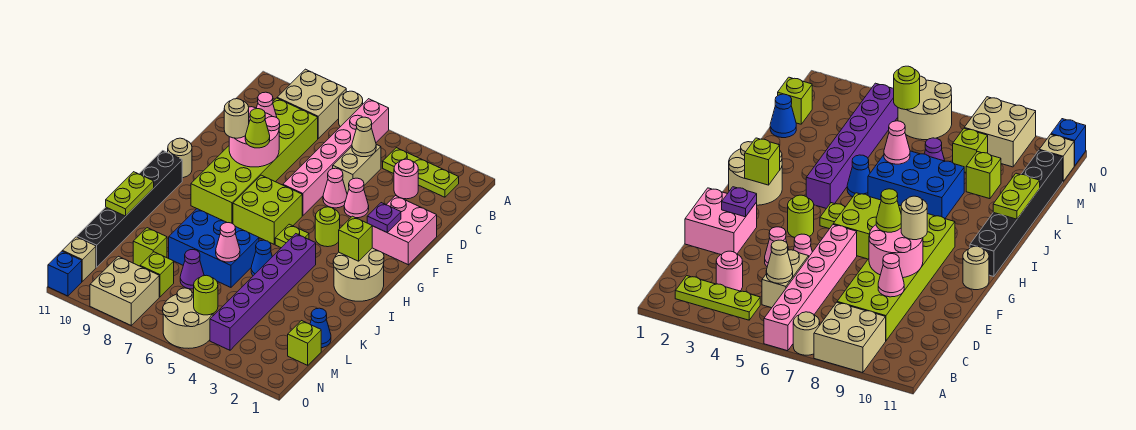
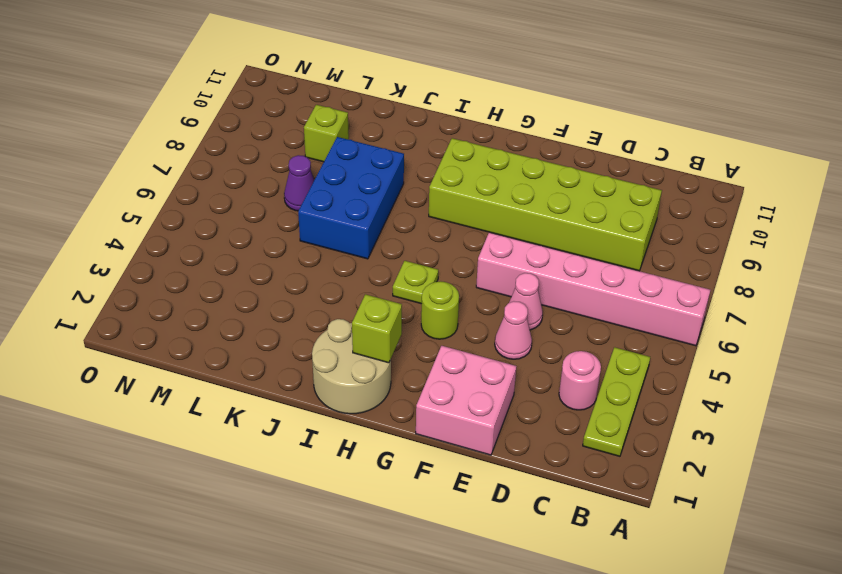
none -> tan 1x1 round brick [339,91,363,127]
none -> tan 2x2 brick [277,69,346,138]
none -> tan 1x2 brick [333,145,381,194]
none -> lime 2x2 brick [233,175,302,244]

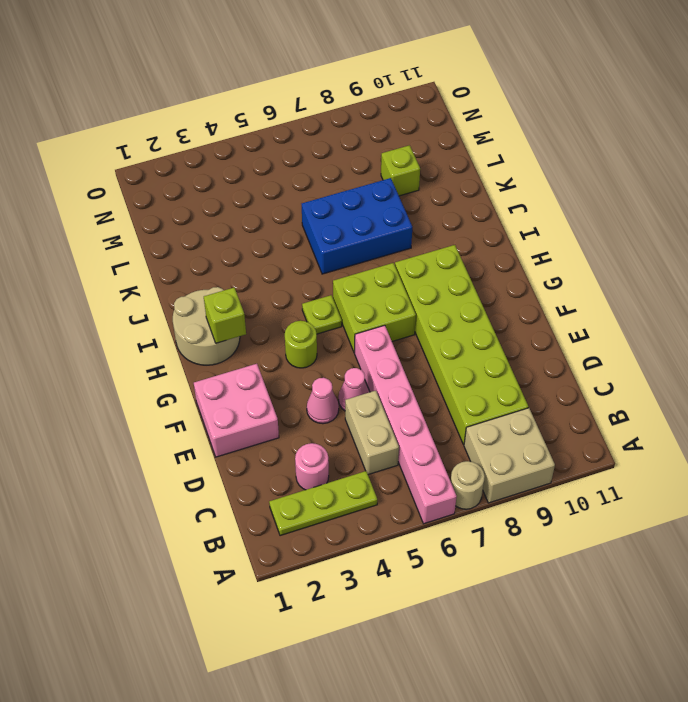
none -> tan 1x1 round brick [168,138,192,178]
none -> black 1x6 brick [77,151,182,267]
none -> purple 1x6 brick [210,234,316,350]
none -> blue 1x1 cone [251,240,272,276]

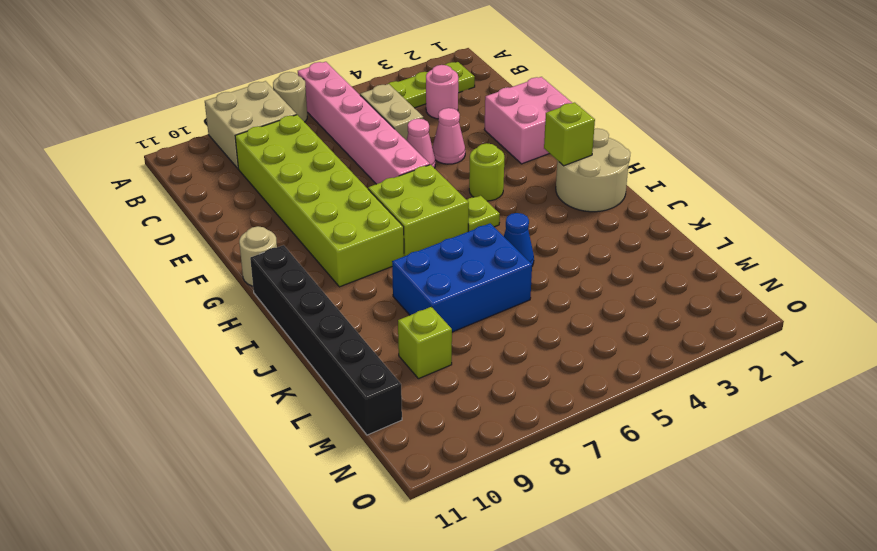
none -> purple 1x6 brick [210,234,316,350]
none -> blue 1x1 cone [310,308,331,348]
none -> purple 1x1 cone [180,250,204,289]
none -> lime 1x1 brick [288,321,321,365]

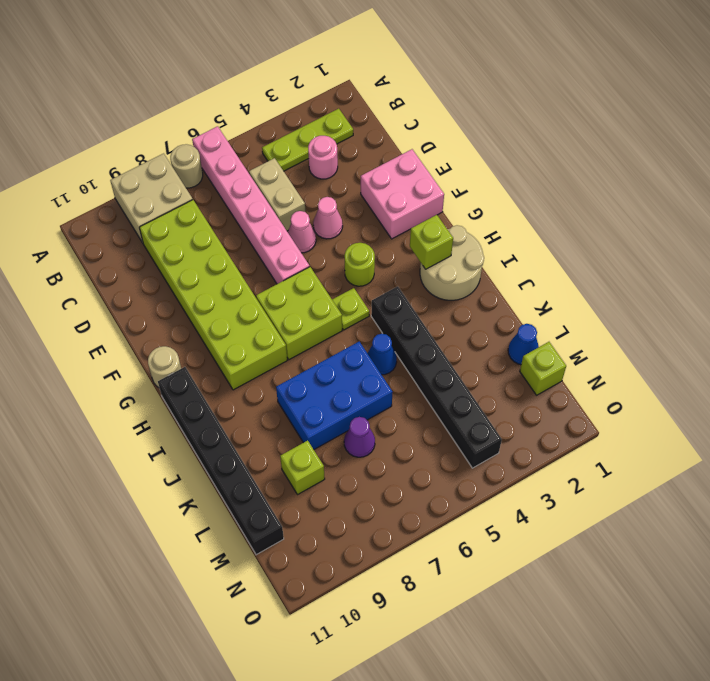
black 1x6 brick [371,286,502,468] -> purple 1x6 brick [210,234,316,350]
none -> lime 1x1 brick [140,252,174,297]
none -> tan 2x2 round brick [163,288,213,348]
none -> tan 2x2 brick [90,256,159,325]
none -> tan 1x1 brick [63,237,96,281]

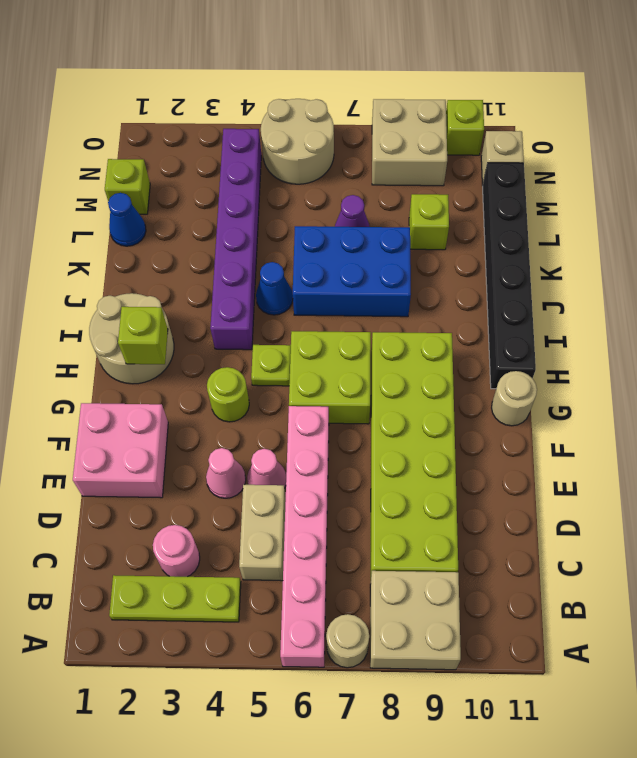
lime 1x1 brick [446,100,484,155] -> lime 1x1 brick moved to [140,252,174,297]
none -> blue 1x1 brick [48,251,82,296]
none -> tan 1x1 cone [352,117,376,157]
none -> pink 1x1 cone [256,92,277,118]
none -> pink 2x2 round brick [229,107,280,167]

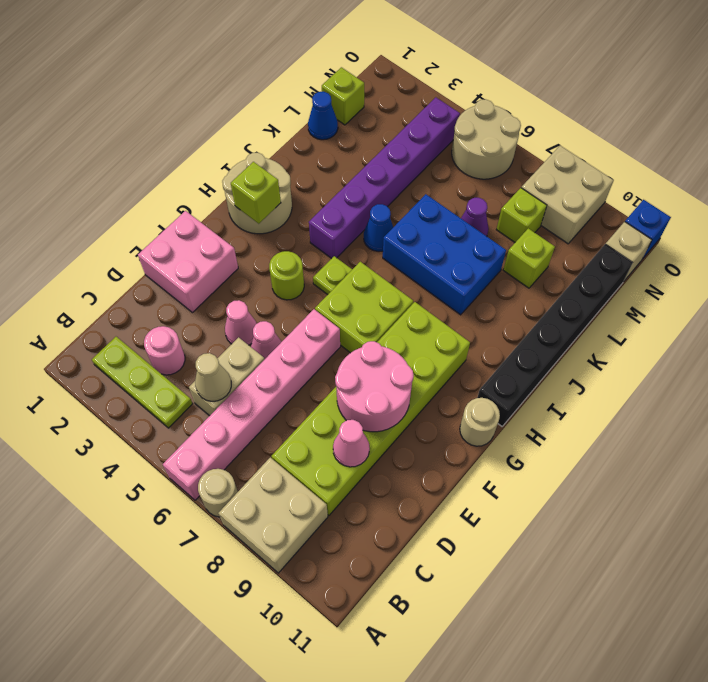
none -> purple 1x1 plate [367,203,401,233]
none -> lime 1x2 plate [106,172,154,216]
none -> pink 1x1 cone [216,223,240,262]
none -> lime 1x1 round brick [194,275,218,315]

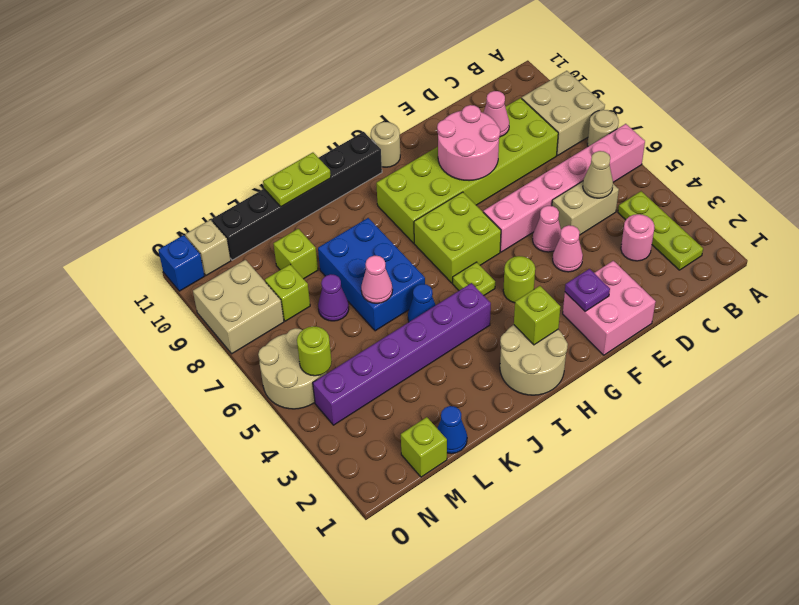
none -> lime 1x1 cone [245,109,270,148]
none -> tan 1x1 round brick [224,99,249,138]

